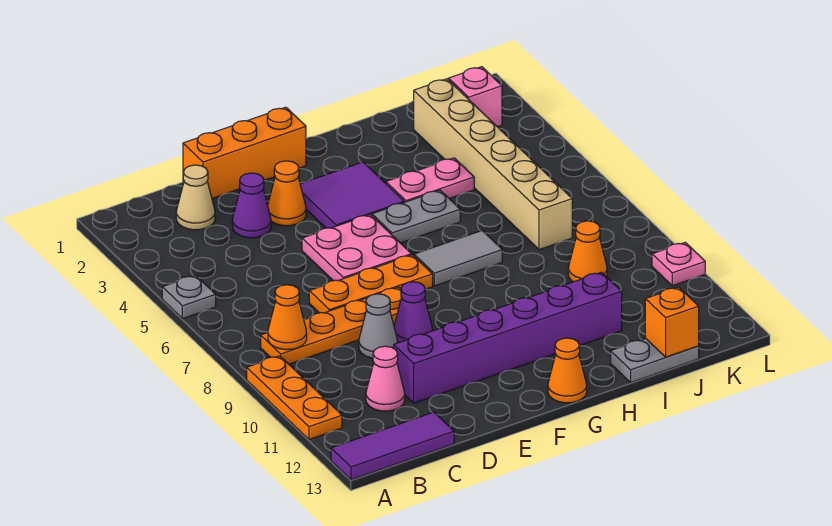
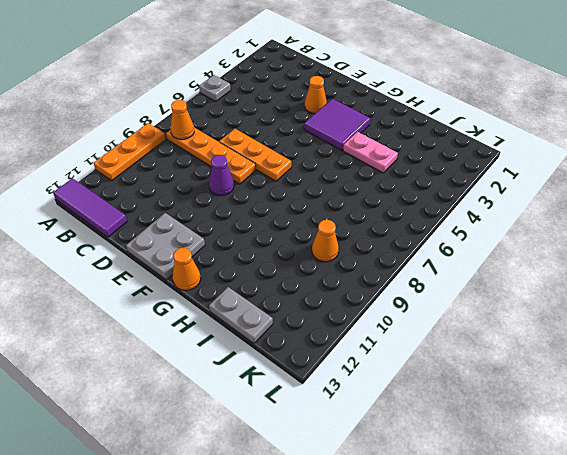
grey 2x2 plate [126,213,205,280] -> none
none -> tan 1x1 cone [176,165,215,230]
none -> pink 1x1 cone [366,346,405,411]
none -> orange 1x3 brick [183,107,306,198]

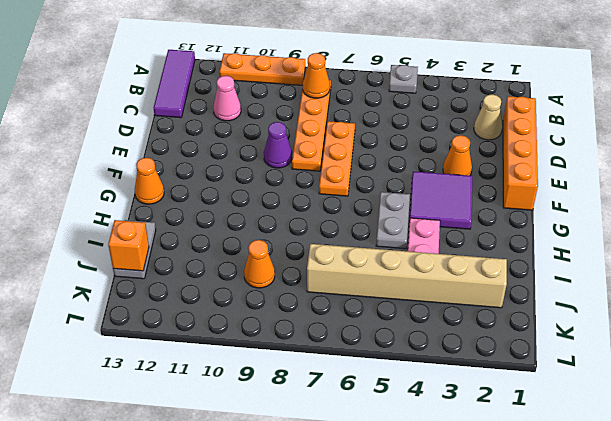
orange 1x4 brick [503,96,538,210] -> orange 1x3 brick [183,107,306,198]
none -> purple 1x1 cone [232,173,271,238]
none -> grey 1x1 cone [359,294,398,358]
none -> purple 1x6 brick [394,272,622,403]

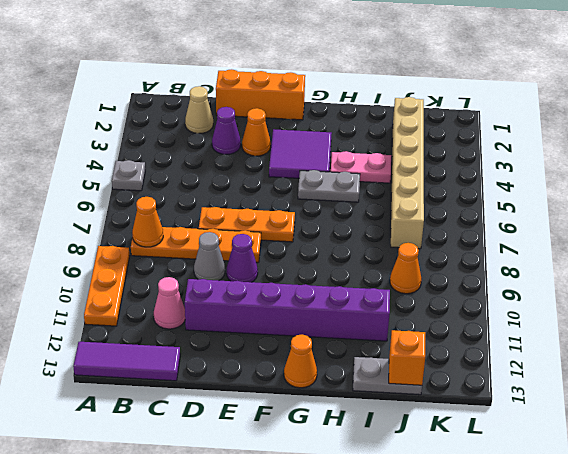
none -> pink 2x2 plate [302,215,412,281]
none -> grey 1x2 tile [414,230,502,286]
none -> pink 1x1 brick [449,67,502,127]

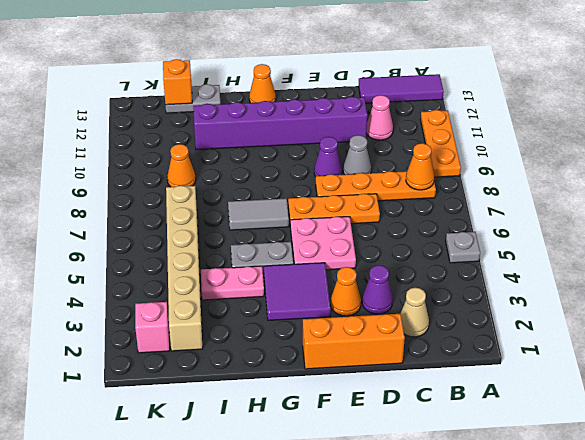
none -> pink 1x1 plate [652,242,705,286]

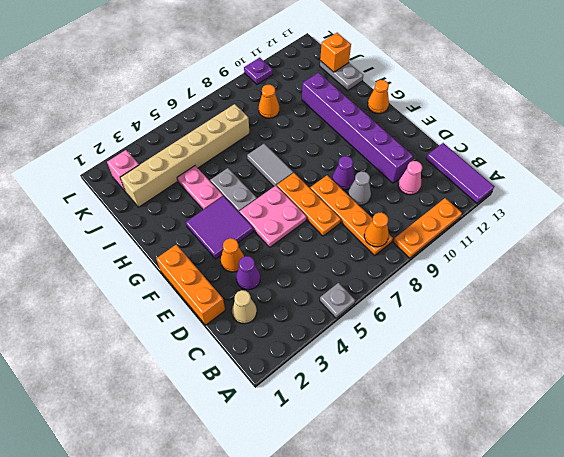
purple 1x1 plate [244,58,273,84] -> pink 1x1 plate [652,242,705,286]

